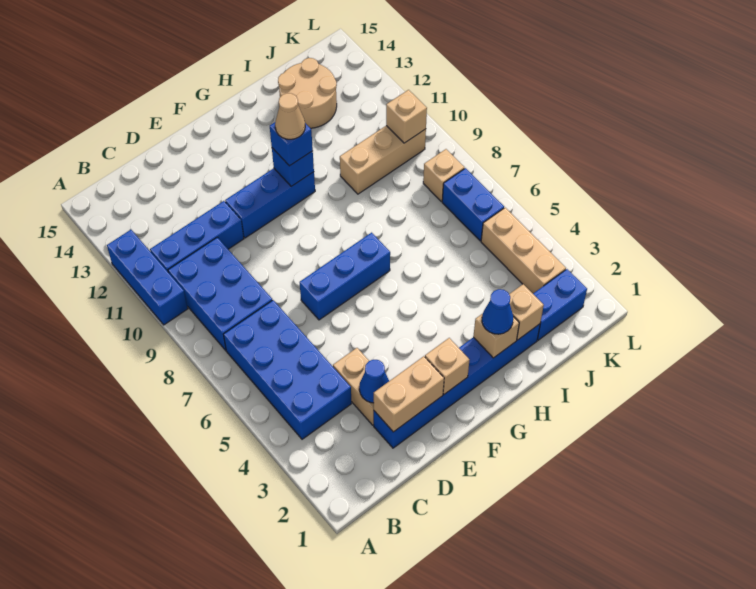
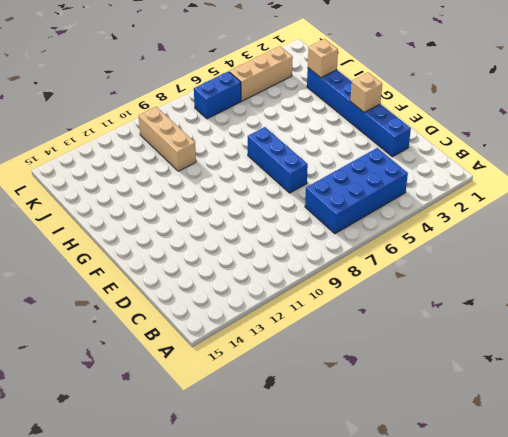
none -> blue 1x3 brick [107,230,188,325]
none -> blue 2x3 brick [168,237,272,350]
none -> blue 1x3 brick [150,201,244,272]

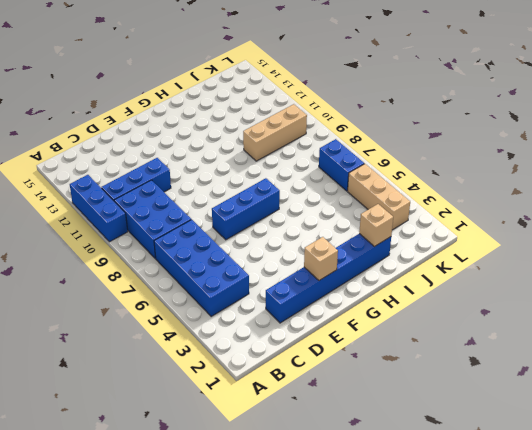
none -> tan 1x2 brick [333,348,374,425]
none -> blue 1x3 brick [225,168,315,238]
none -> tan 2x2 round brick [278,58,337,128]

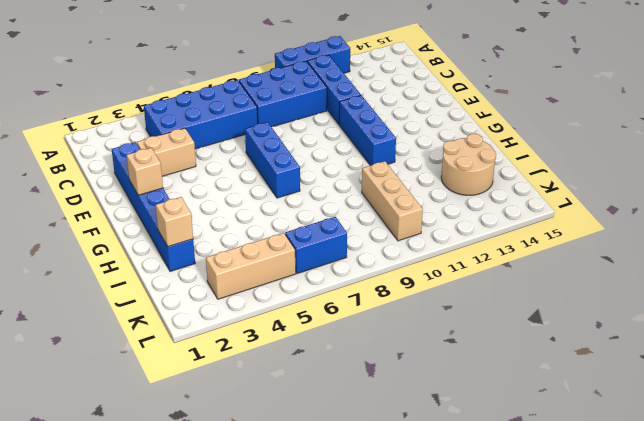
none -> blue 1x2 brick [533,269,587,340]
none -> tan 1x1 brick [423,149,464,202]
none -> tan 1x2 brick [374,356,444,432]

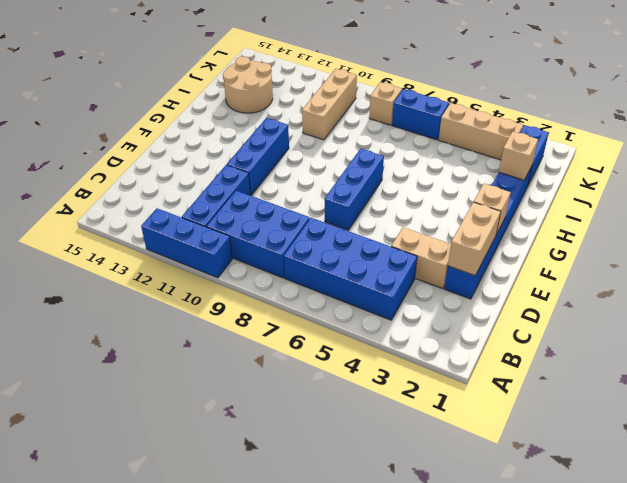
none -> blue 1x1 cone [359,360,389,403]
none -> blue 1x1 brick [272,148,314,186]
none -> tan 1x1 brick [473,314,519,358]

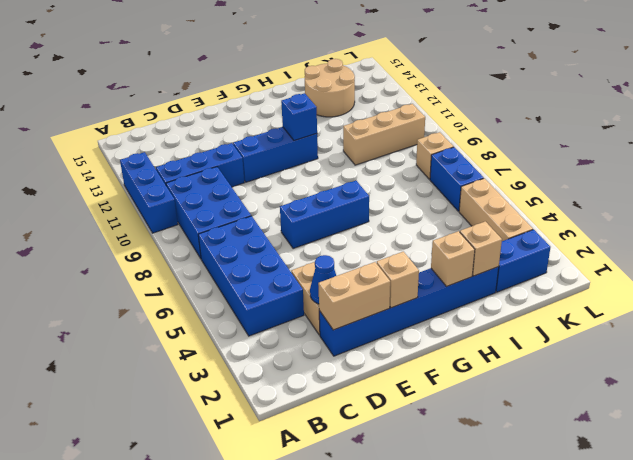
none -> tan 1x1 brick [386,90,427,143]
none -> blue 1x1 brick [270,122,313,166]
none -> blue 1x1 cone [482,289,513,334]

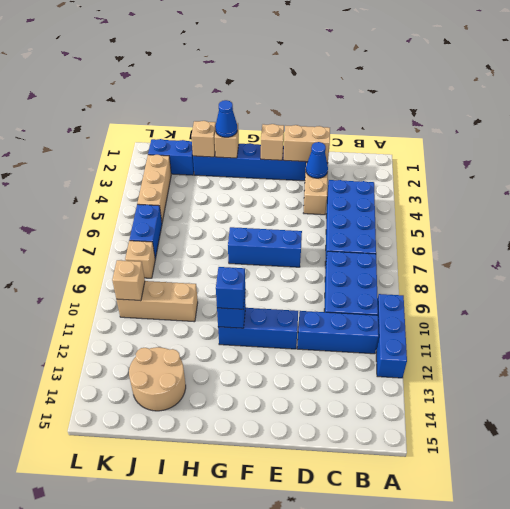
none -> tan 1x1 cone [275,93,305,139]

